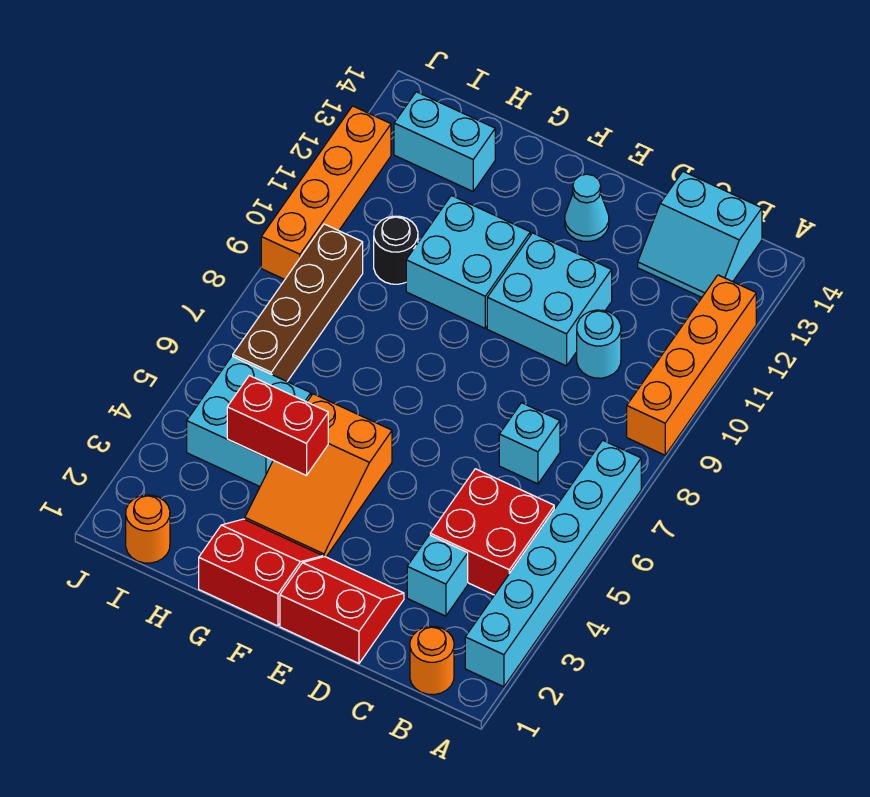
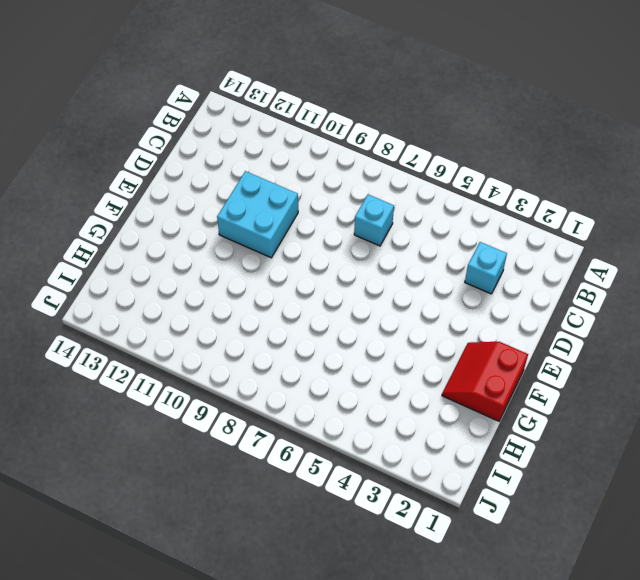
none -> cyan 1x6 brick [465,440,641,687]
none -> orange 1x4 brick [627,275,756,455]
none -> orange 1x1 round brick [410,626,454,695]

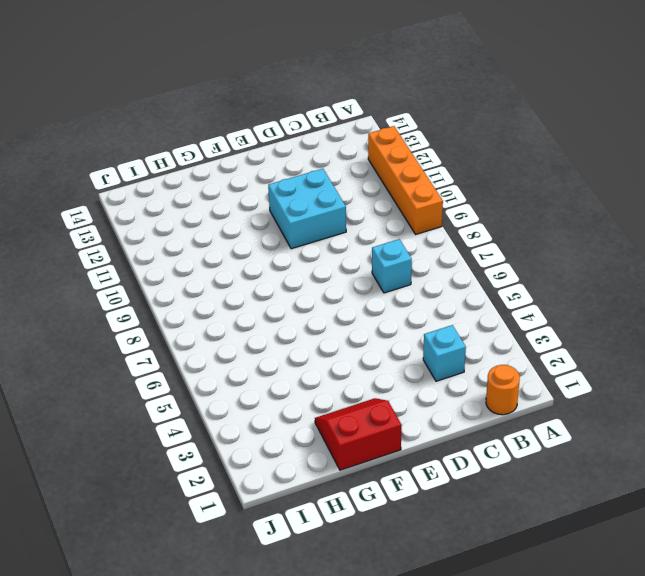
none -> cyan 1x6 brick [465,440,641,687]
none -> red 2x2 brick [430,469,554,595]
none -> cyan 2x2 slope [638,172,762,297]

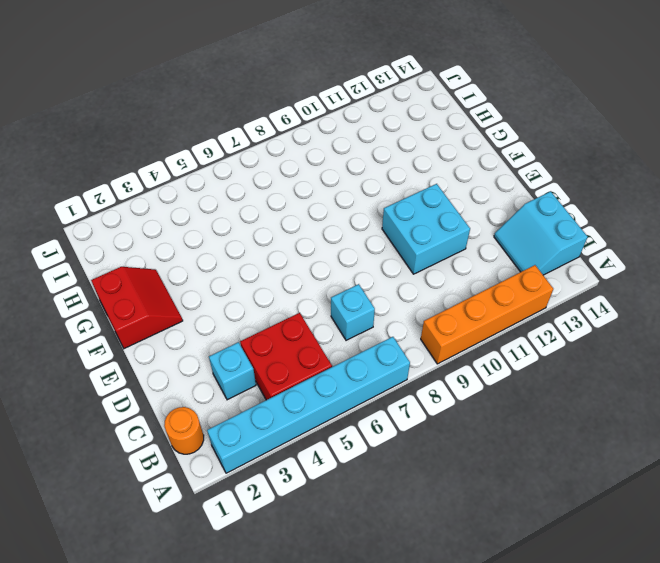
none -> cyan 1x1 round brick [577,310,621,378]
none -> red 2x2 slope [280,557,404,663]
none -> cyan 1x1 cone [565,174,609,241]

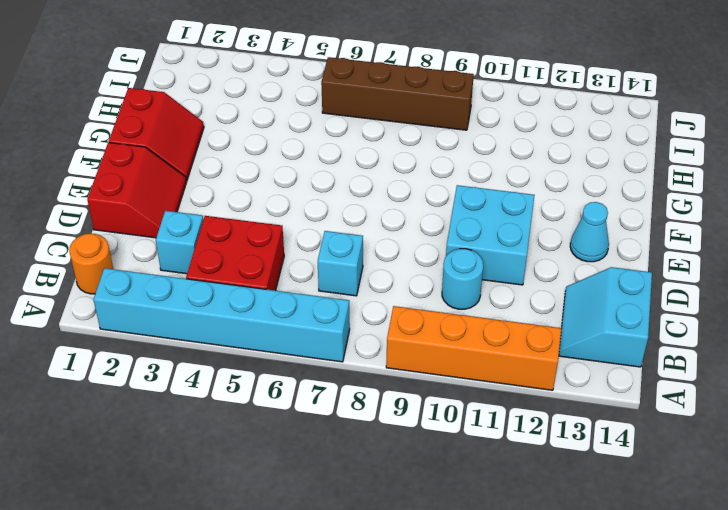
none -> orange 2x3 slope [245,394,392,557]
none -> cyan 2x2 brick [406,195,530,328]
none -> cyan 2x2 brick [187,356,311,486]

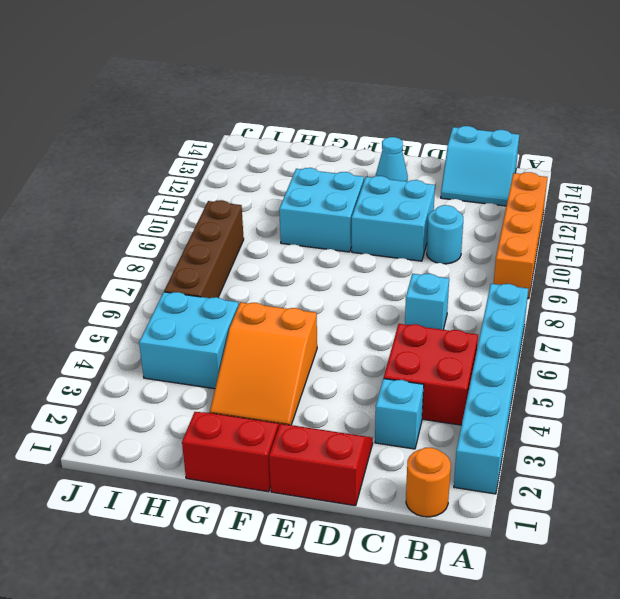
none -> black 1x1 round brick [374,216,418,284]
none -> cyan 1x2 brick [394,92,495,191]
none -> orange 1x1 round brick [126,495,170,563]

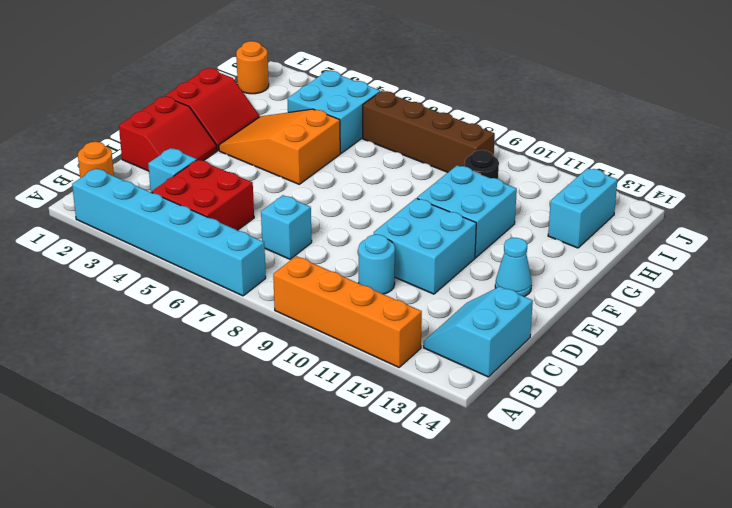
none -> orange 1x4 brick [261,106,391,279]
none -> red 1x2 brick [227,376,328,476]

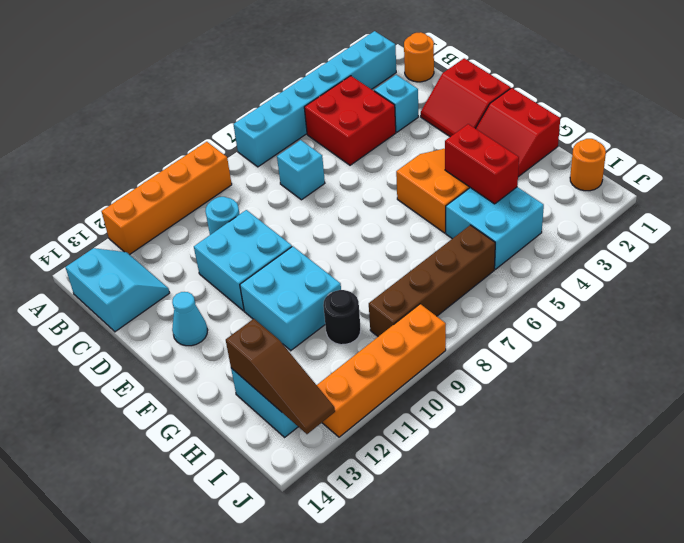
brown 1x3 slope [226,319,335,434] -> none

